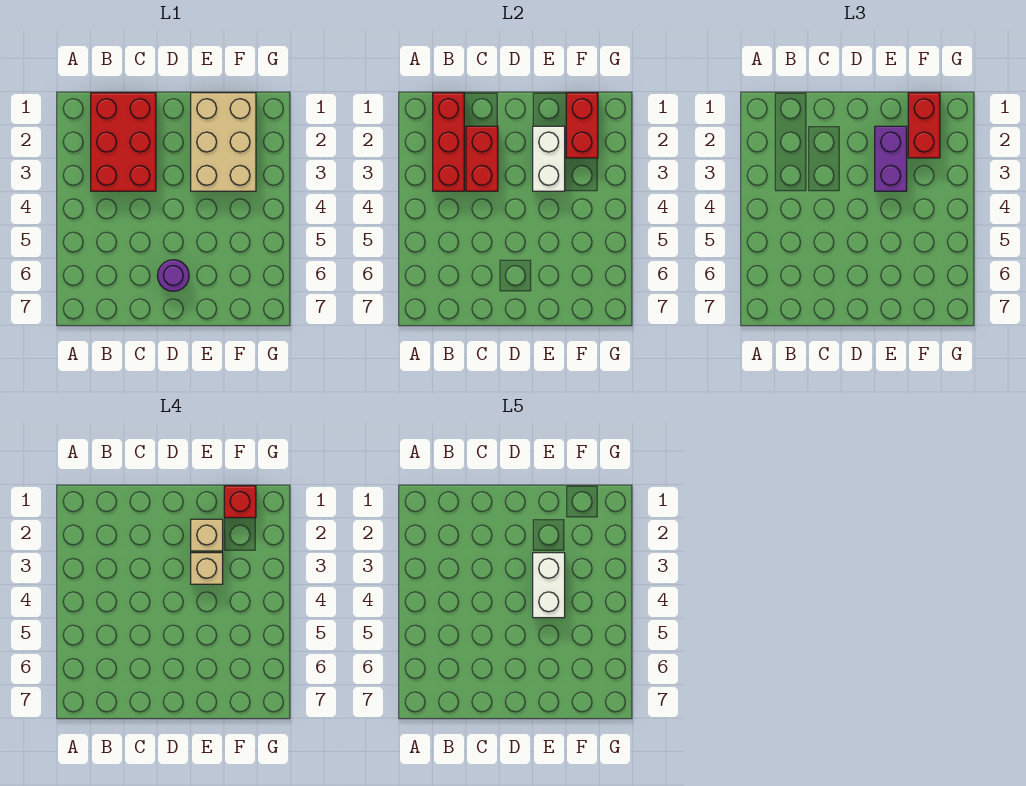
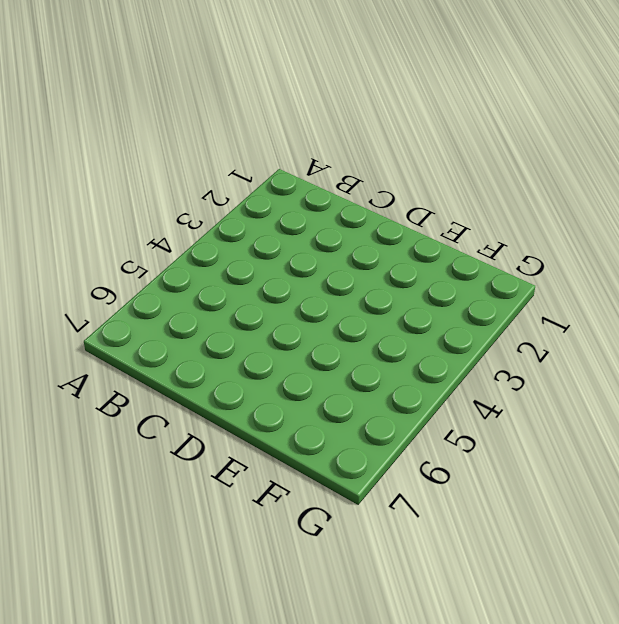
none -> red 2x3 brick [91,93,156,191]
none -> purple 1x1 round brick [157,260,189,291]
none -> tan 2x3 brick [191,93,256,191]

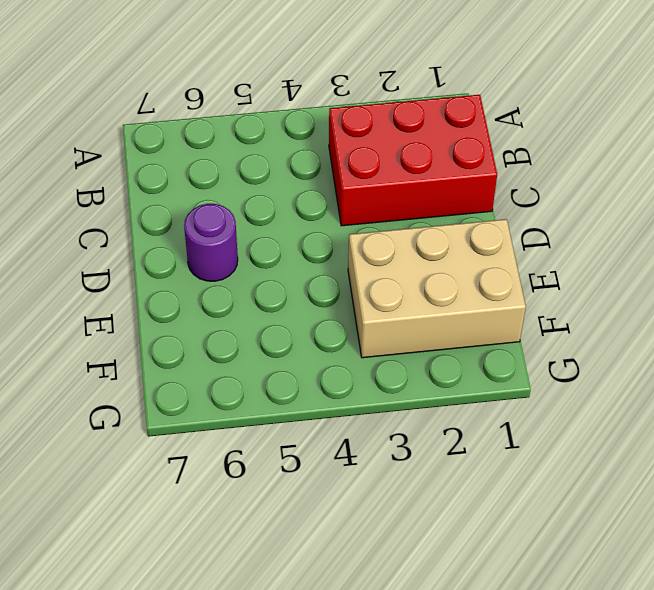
none -> red 1x3 brick [433,93,464,191]
none -> red 1x2 brick [466,126,498,191]
none -> white 1x2 brick [533,126,565,191]

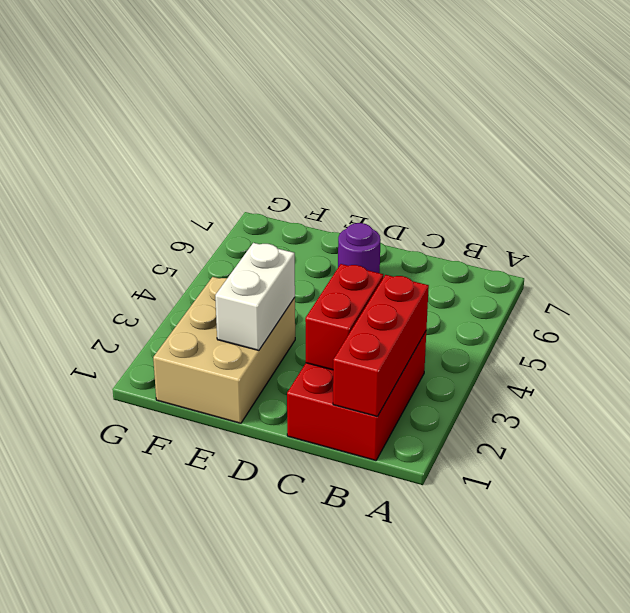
none -> red 1x2 brick [566,93,598,158]
none -> purple 1x2 brick [875,126,907,191]
none -> red 1x2 brick [908,93,940,158]

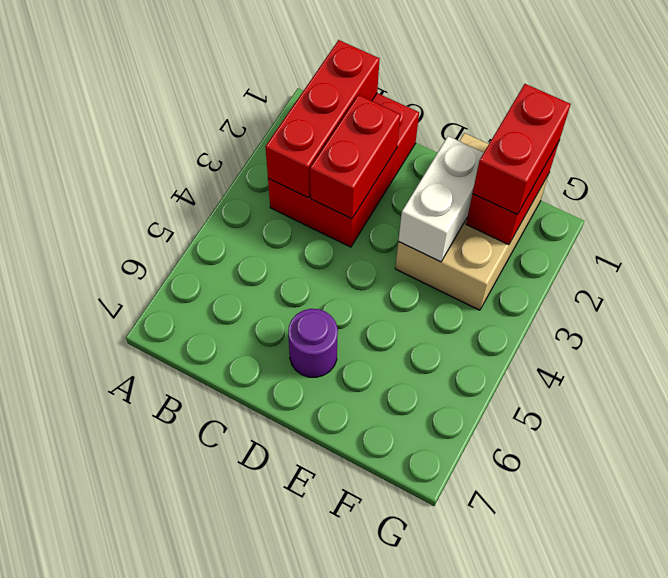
none -> purple 1x2 brick [875,126,907,191]
none -> tan 1x1 brick [191,519,223,551]
none -> tan 1x1 brick [191,553,223,584]

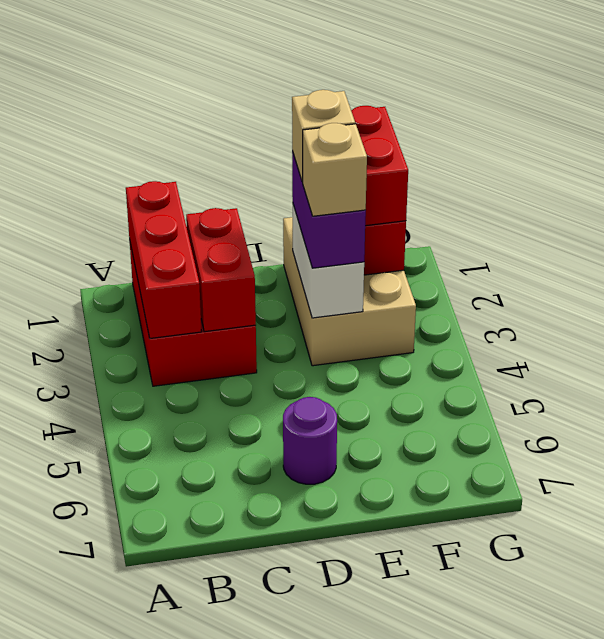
none -> red 1x1 brick [224,486,256,518]
none -> white 1x2 brick [533,553,565,618]

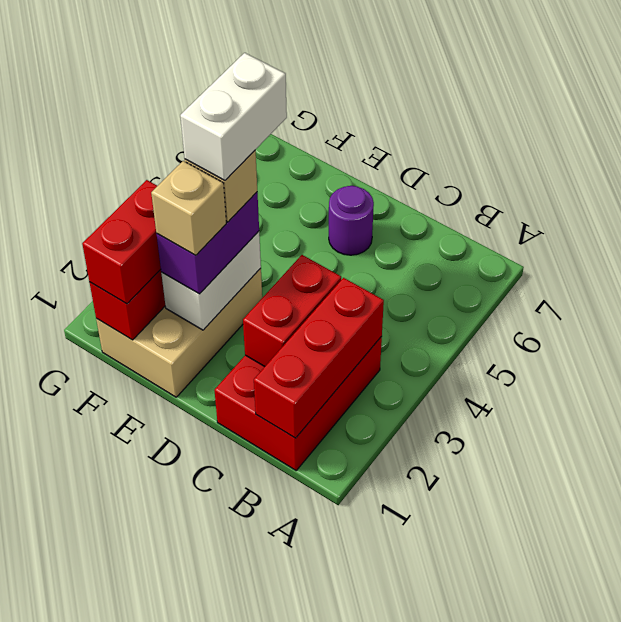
none -> red 1x1 brick [224,486,256,518]

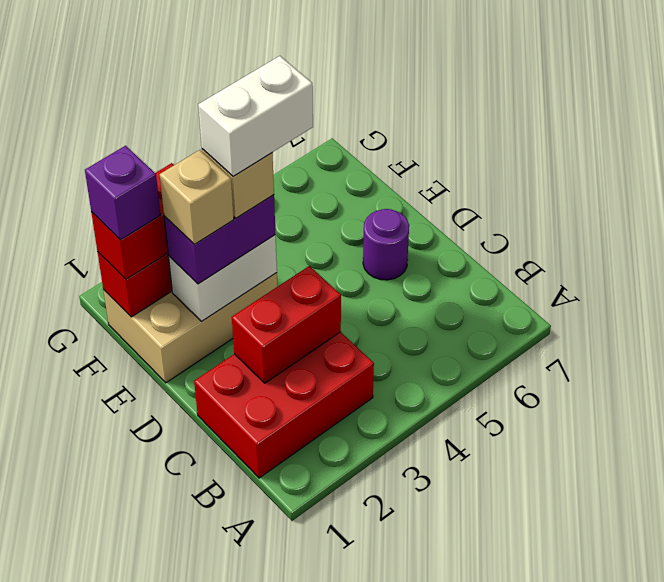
purple 1x1 brick [85,146,160,240] -> red 1x1 brick [224,486,256,518]
none -> red 1x3 brick [433,93,464,191]

